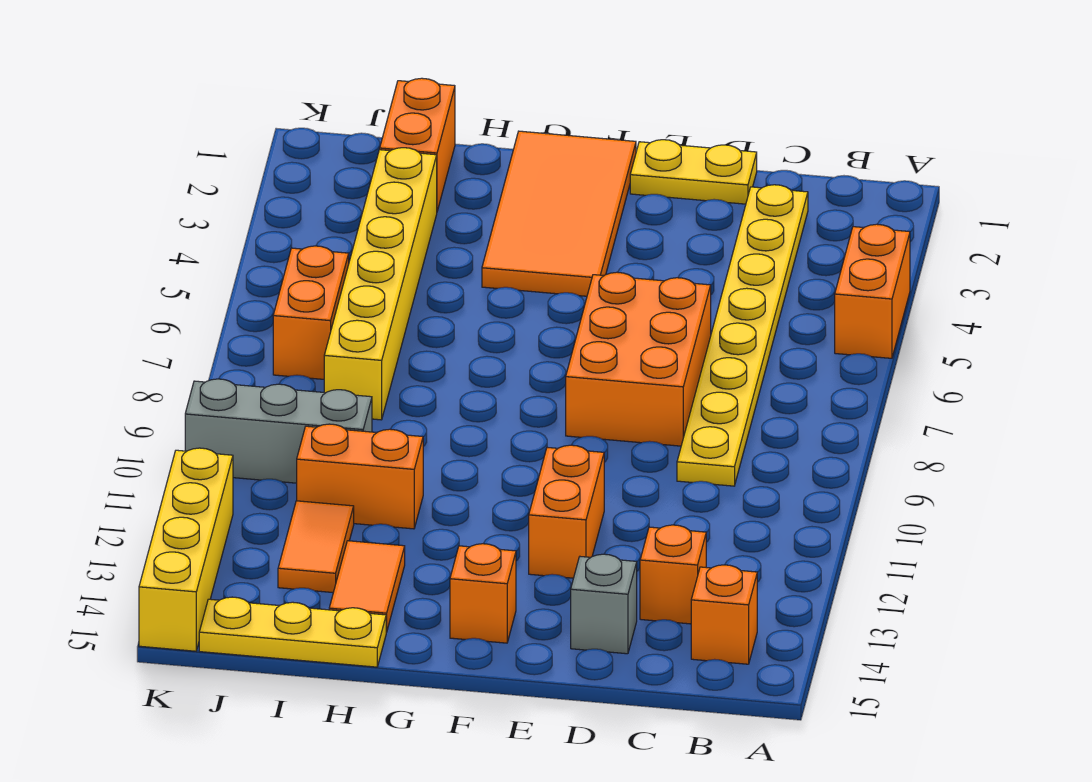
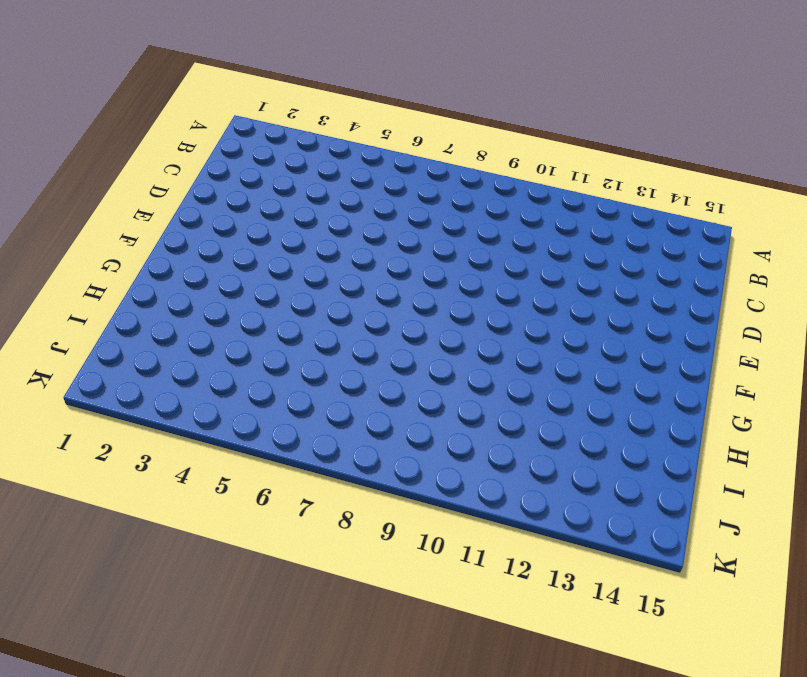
none -> orange 1x2 brick [835,224,910,358]
none -> orange 1x1 brick [691,565,757,664]
none -> yellow 1x8 plate [677,185,808,486]

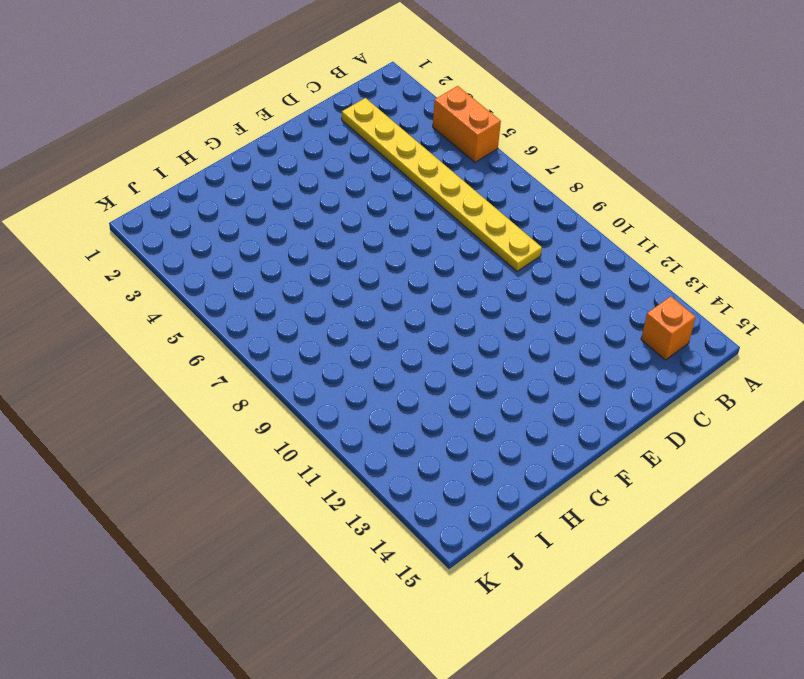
none -> orange 1x1 brick [640,525,706,624]
none -> yellow 1x2 plate [630,140,757,204]
none -> orange 2x3 brick [566,272,711,446]

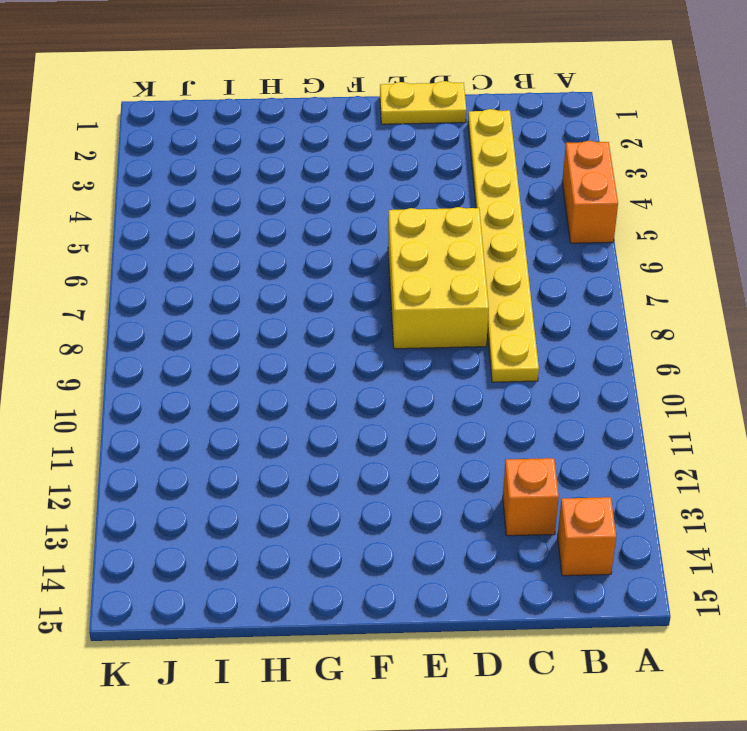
yellow 2x3 brick [388,207,489,349] -> orange 2x3 brick [566,272,711,446]
none -> grey 1x1 brick [571,554,637,654]
none -> orange 1x2 brick [529,445,604,578]
none -> orange 2x4 tile [482,131,636,296]

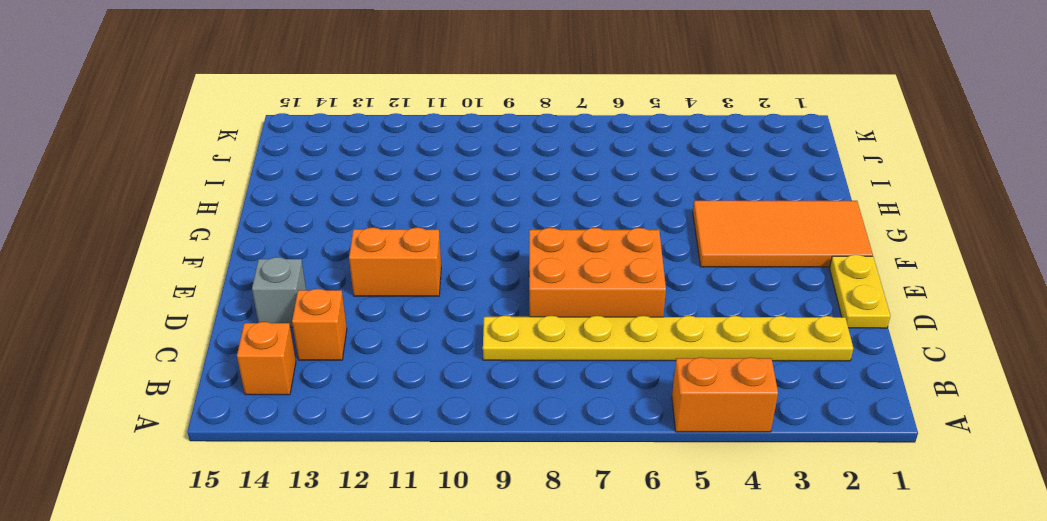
none -> orange 1x1 brick [450,544,516,643]
none -> orange 1x2 brick [297,424,423,529]
none -> orange 1x2 tile [329,541,405,632]

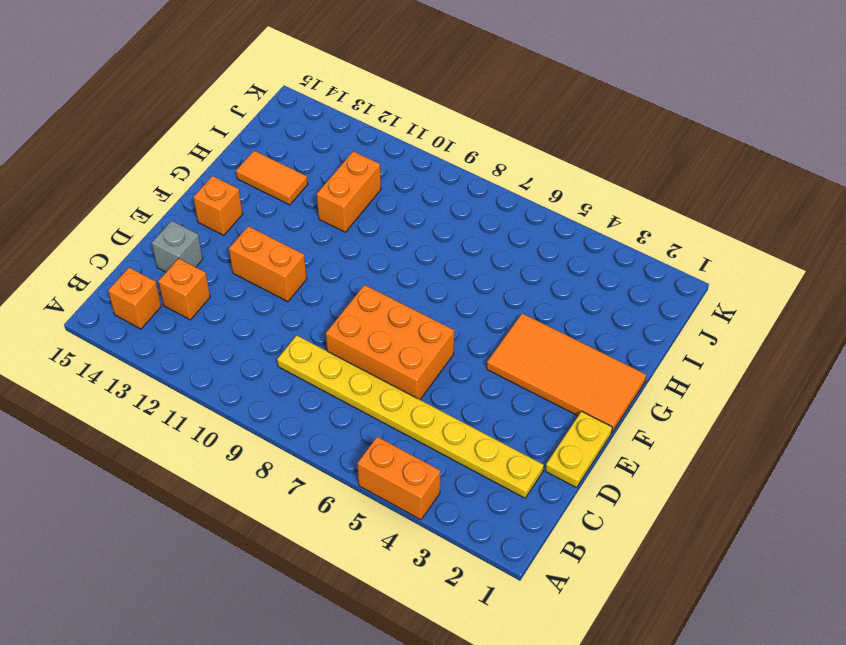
none -> yellow 1x3 plate [199,597,386,667]
none -> orange 1x2 brick [380,78,455,211]
none -> yellow 1x6 brick [324,148,437,420]

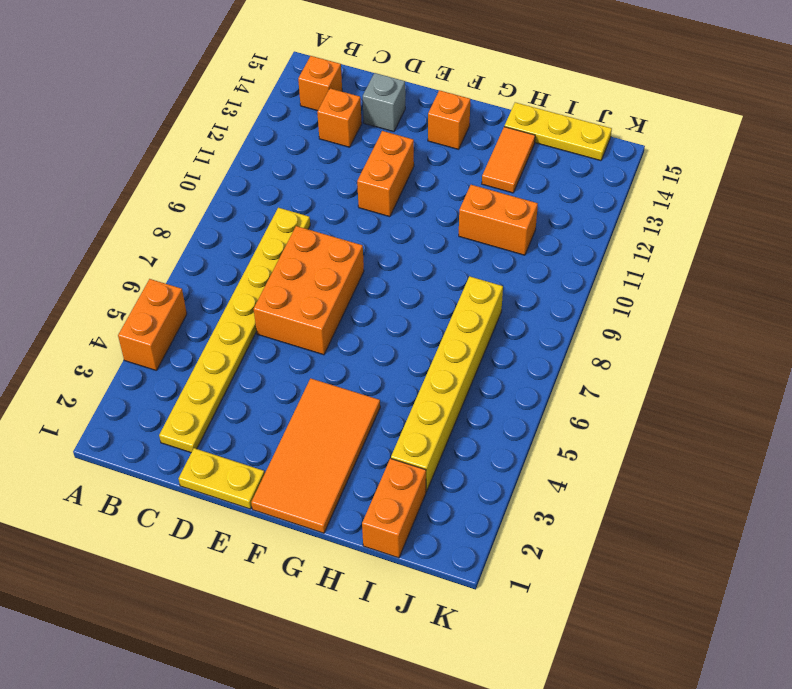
none -> grey 1x3 brick [185,379,372,483]
none -> orange 1x2 tile [278,501,354,592]
none -> orange 1x2 brick [273,246,349,379]

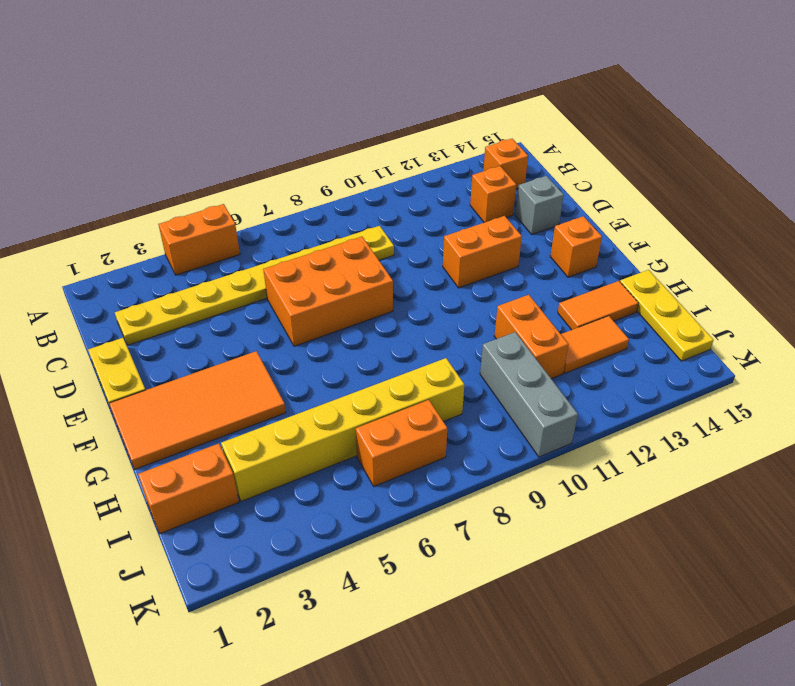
none -> yellow 1x4 brick [139,448,233,651]

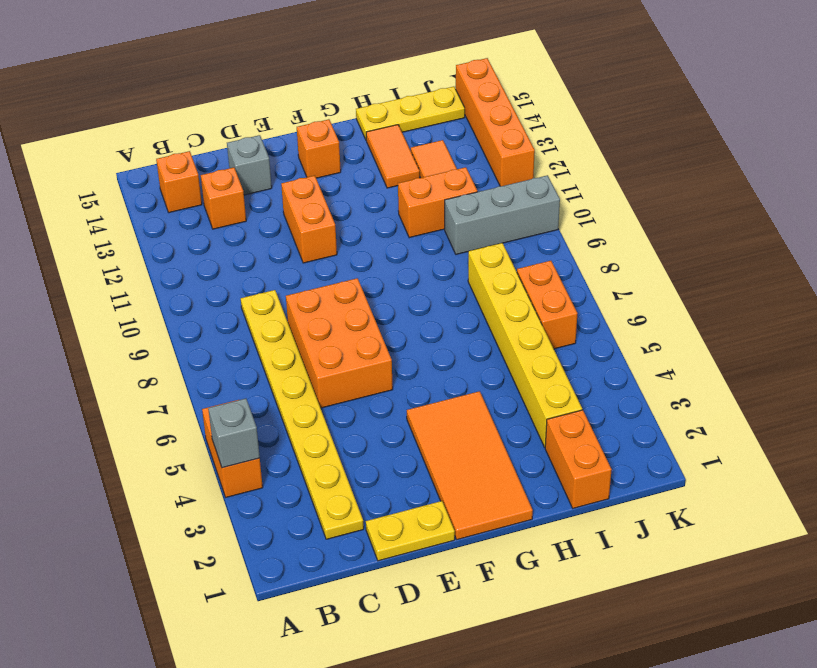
grey 1x1 brick [208,399,260,468] -> none
orange 1x4 brick [456,58,535,186] -> yellow 1x4 brick [139,448,233,651]

